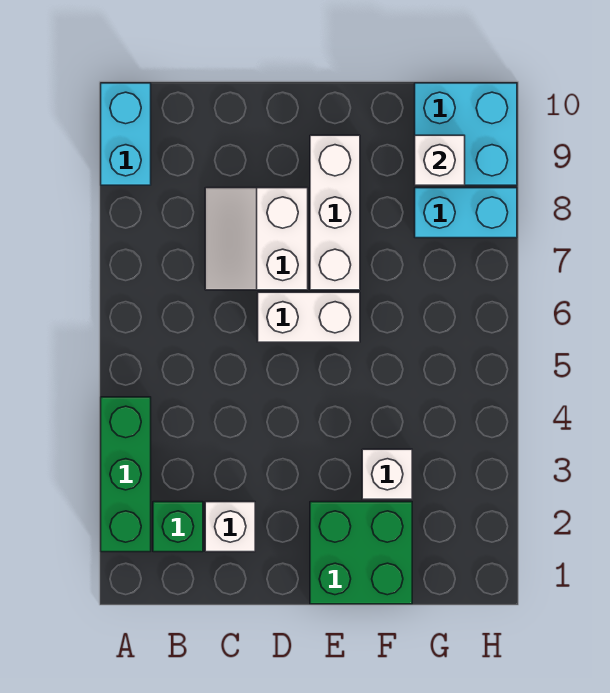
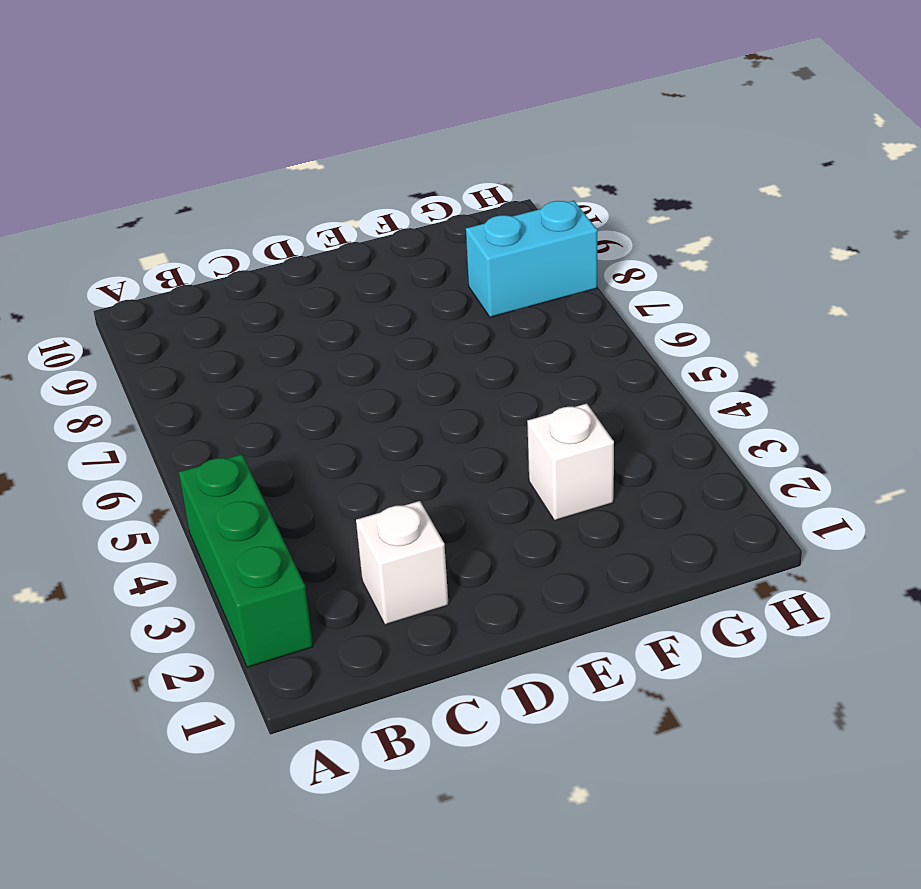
none -> cyan 1x2 brick [101,83,151,185]
none -> green 1x1 brick [153,502,203,552]
none -> white 2x2 slope [205,188,308,290]

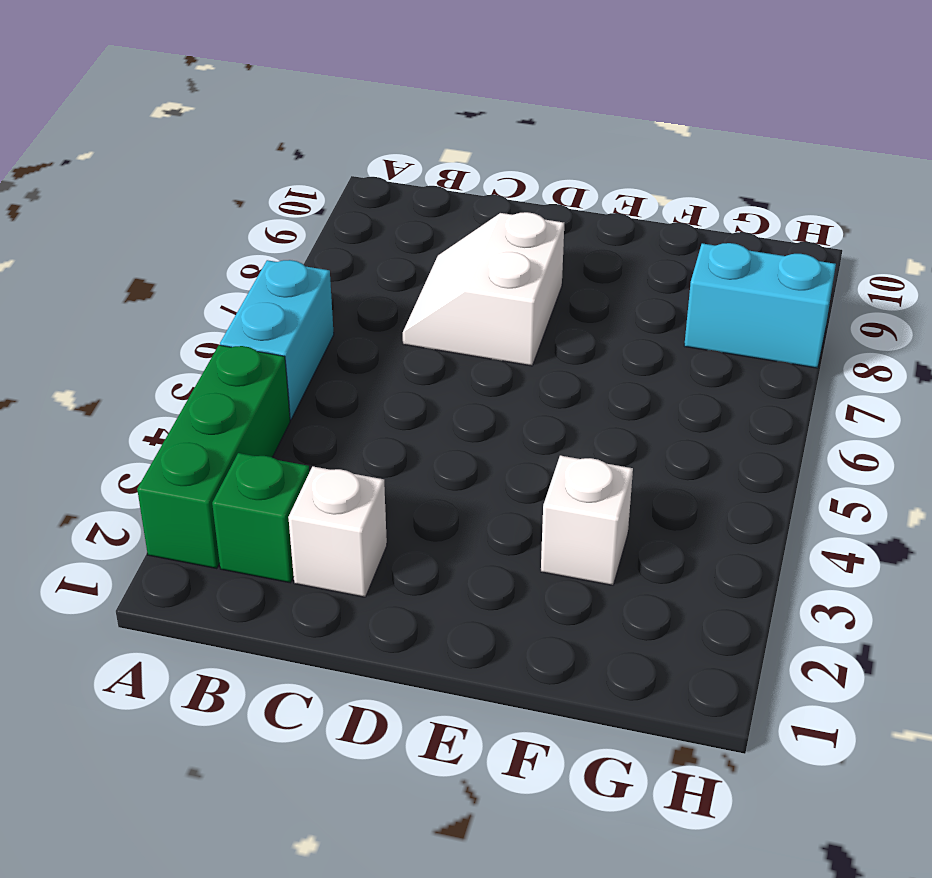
cyan 1x2 brick [220,260,334,419] -> cyan 1x2 brick moved to [101,83,151,185]
none -> white 1x2 brick [258,292,360,342]
none -> green 2x2 brick [310,502,412,604]
none -> white 1x3 brick [310,135,360,290]

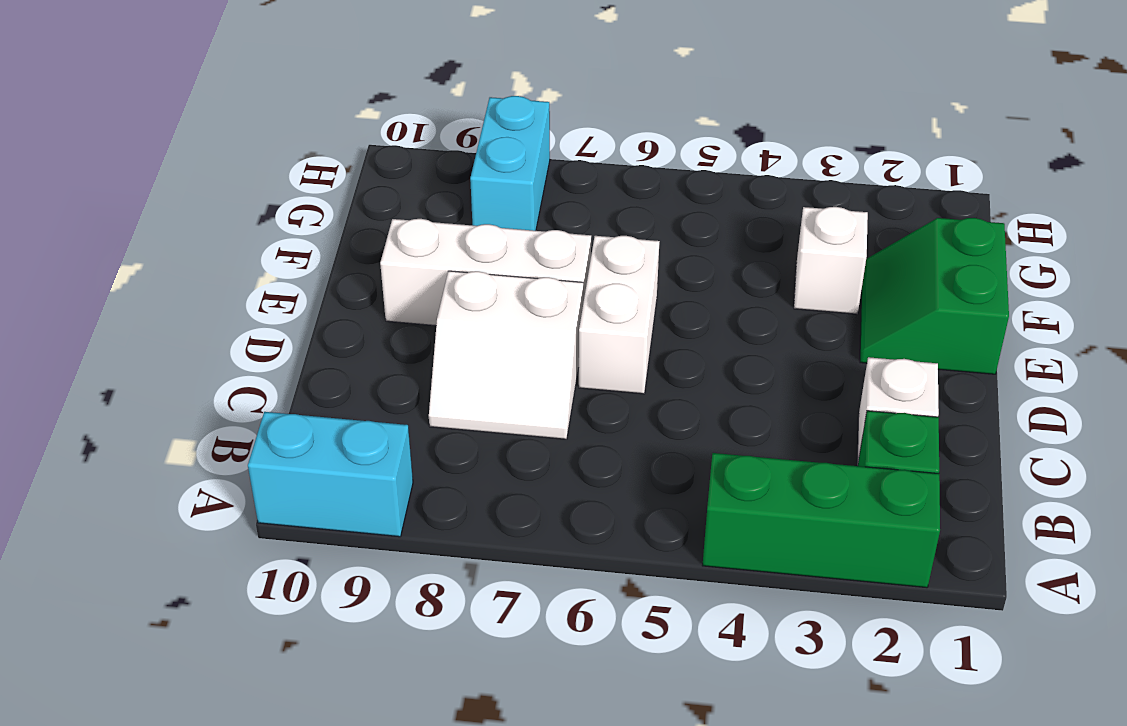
green 2x2 slope [860,218,1009,374] -> green 2x2 brick [310,502,412,604]
none -> cyan 2x2 brick [415,83,517,185]
none -> white 1x1 brick [415,135,465,185]

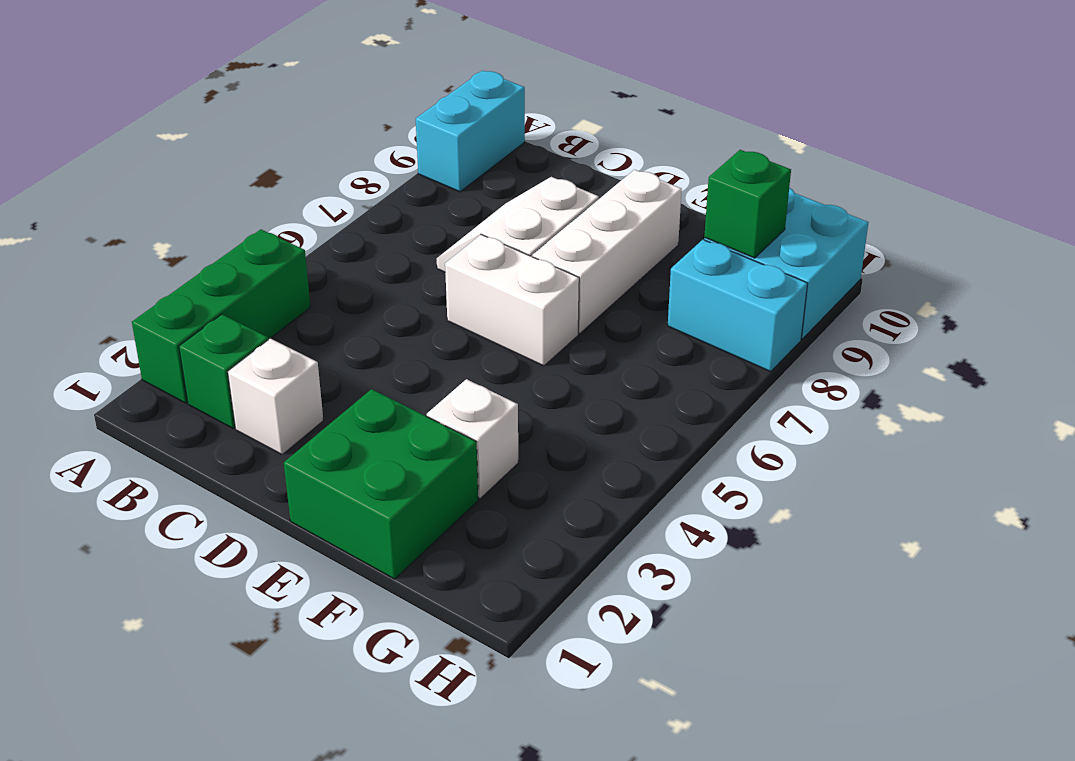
green 1x1 brick [704,150,791,258] -> white 1x1 brick [415,135,465,185]

